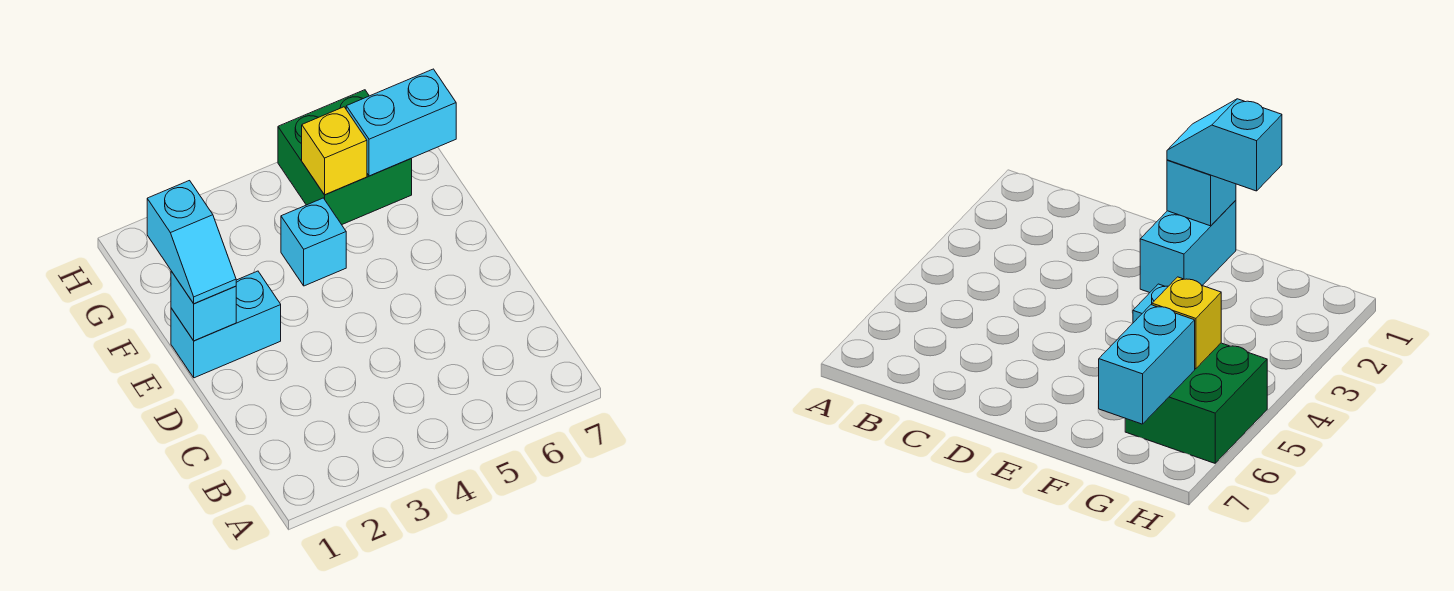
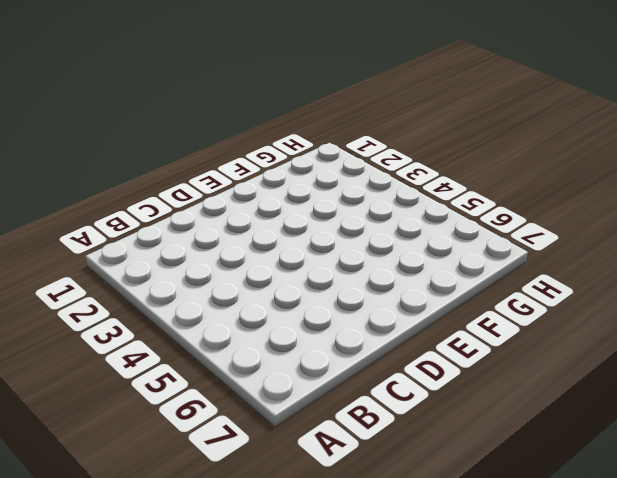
none -> cyan 1x2 brick [171,271,281,378]
none -> cyan 1x1 brick [281,198,346,286]

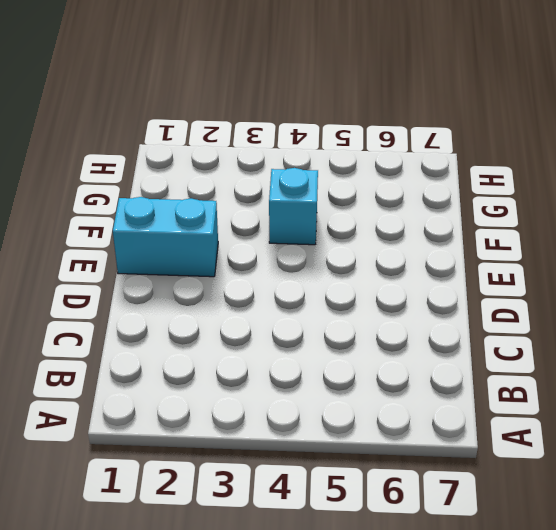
none -> green 2x2 brick [278,90,412,225]
none -> cyan 1x1 brick [171,271,236,341]

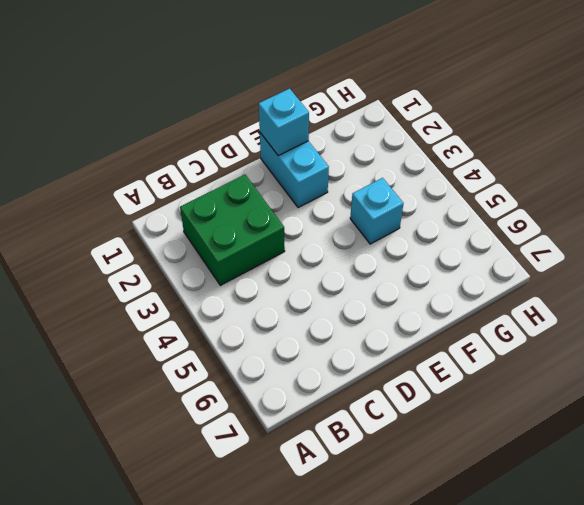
green 2x2 brick [180,175,285,285] -> green 2x2 brick moved to [278,90,412,225]
none -> yellow 1x1 brick [302,107,367,195]
none -> cyan 1x2 brick [346,69,456,176]

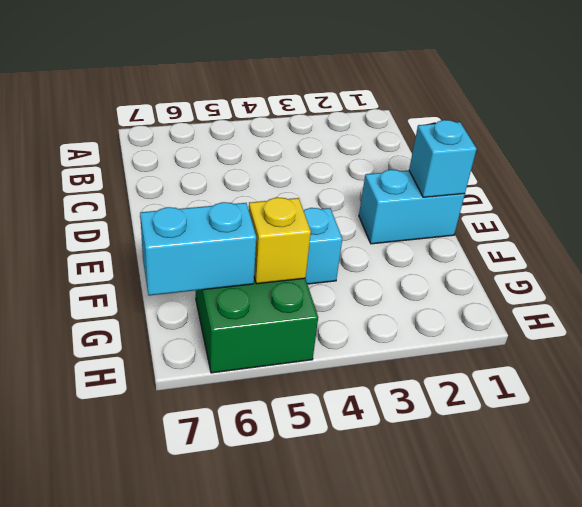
none -> cyan 1x2 slope [147,181,236,304]

